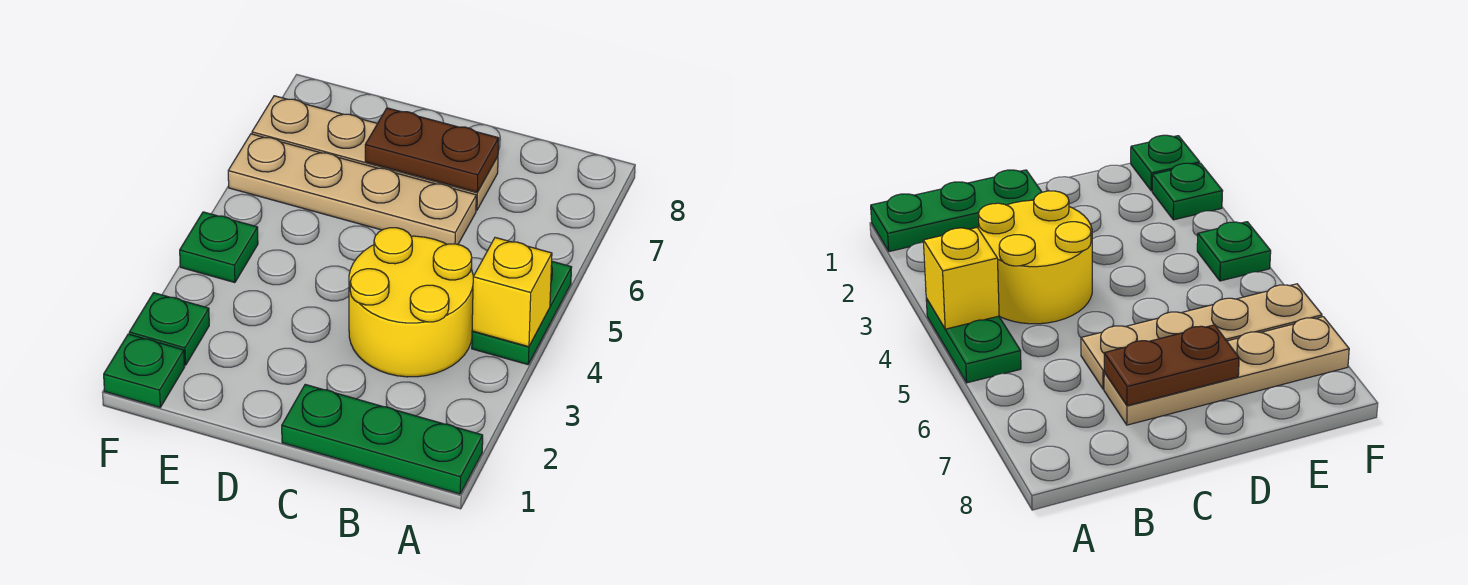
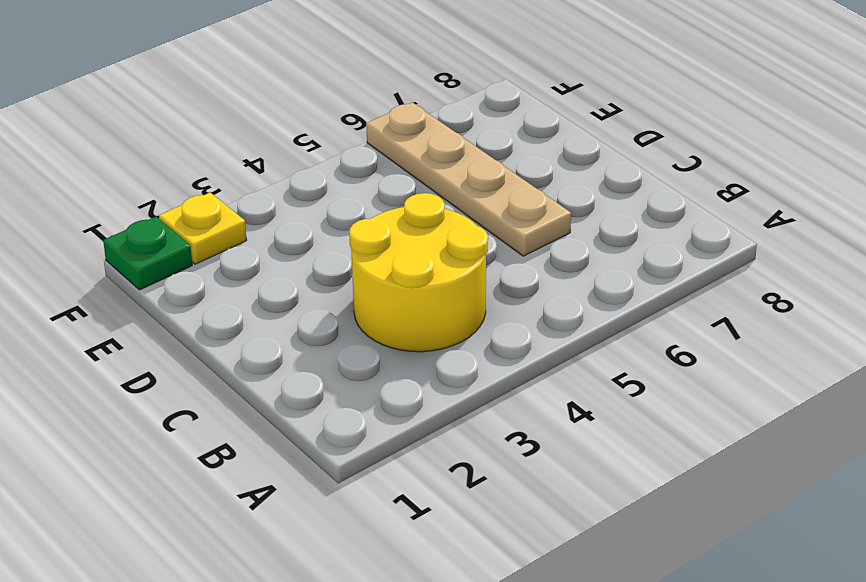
yellow 1x1 plate [159,193,247,264] -> green 1x1 plate [129,293,209,365]
none -> green 1x3 plate [282,384,483,494]
none -> green 1x2 plate [472,261,572,365]

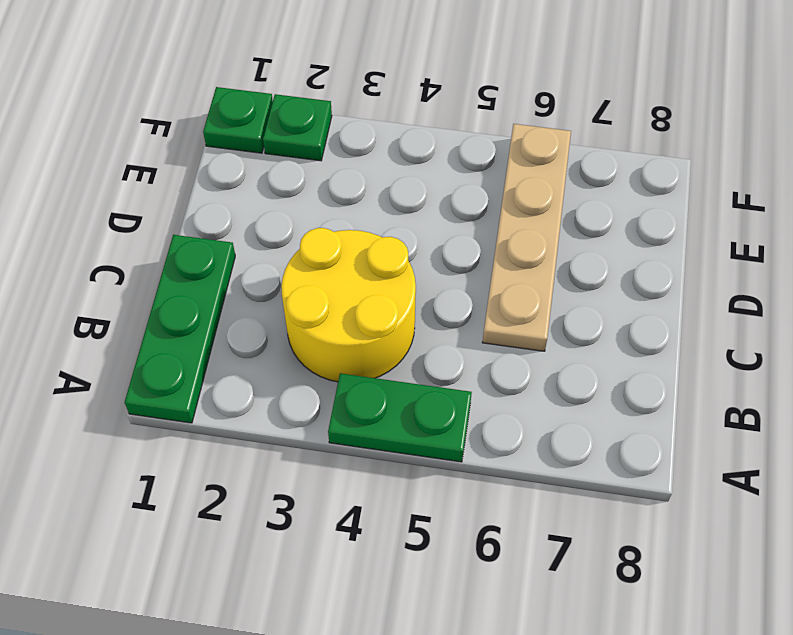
none -> tan 1x4 plate [252,96,498,210]
none -> green 1x1 plate [180,212,258,283]

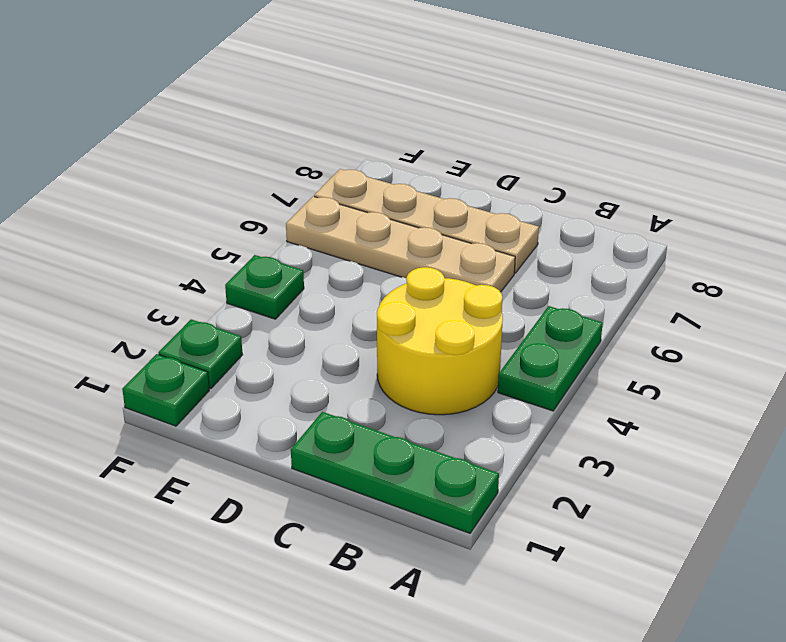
none -> yellow 1x1 brick [472,238,552,347]
none -> brown 1x2 plate [365,108,499,192]

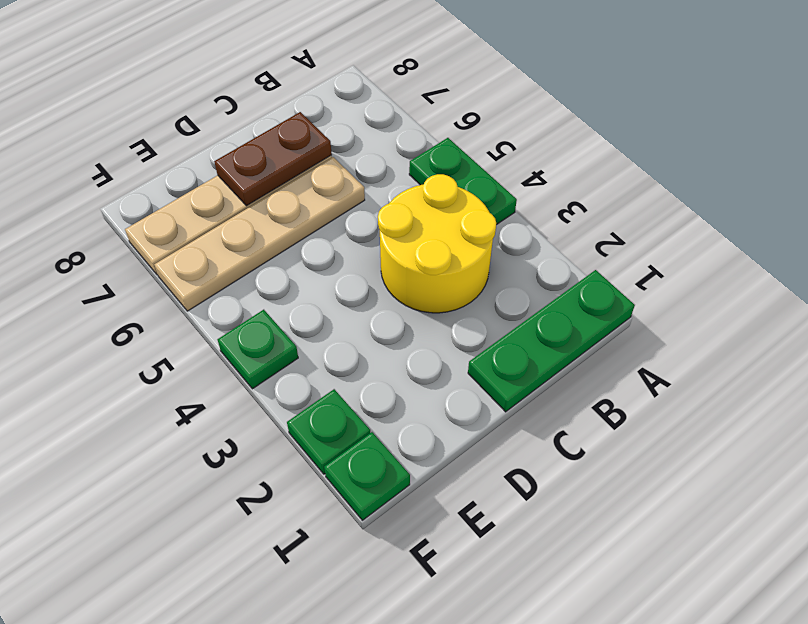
none -> yellow 1x1 brick [472,238,552,347]

